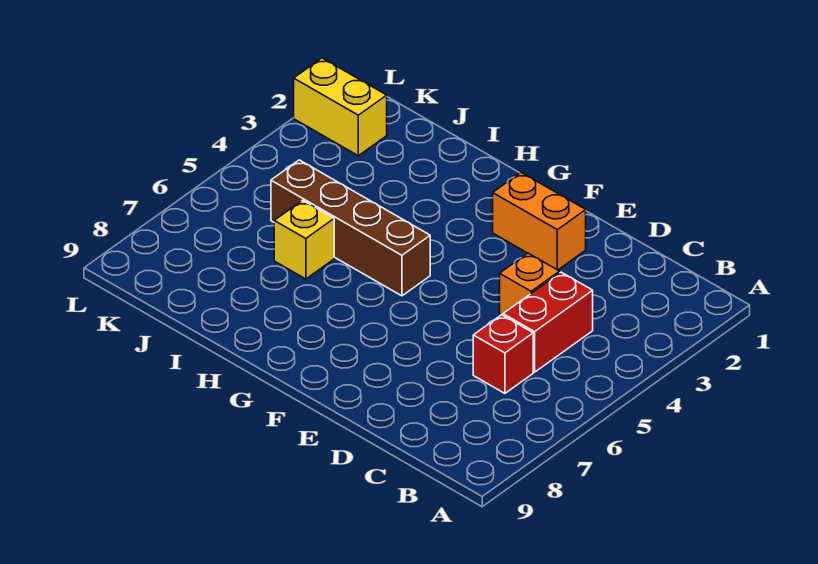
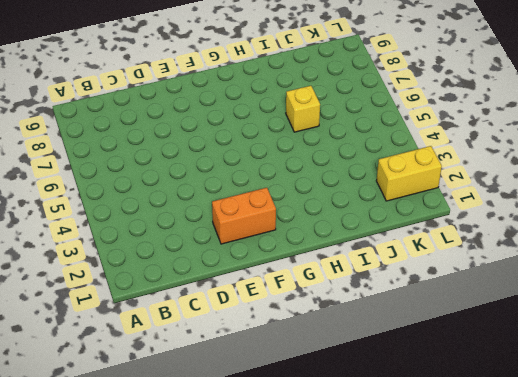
none -> red 1x2 brick [503,272,593,372]
none -> red 1x1 brick [473,315,533,393]

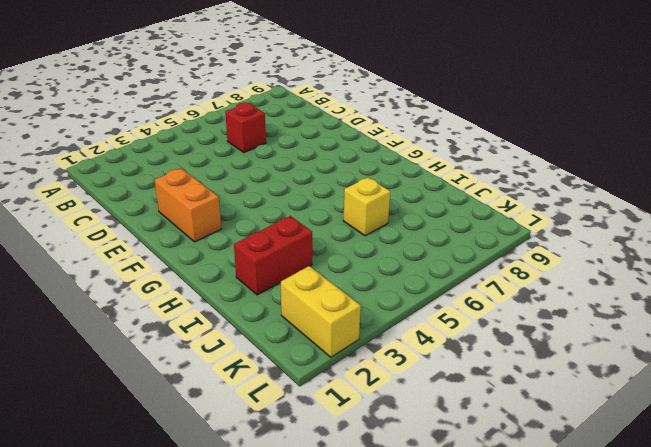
red 1x2 brick [234,216,312,295] -> red 1x2 brick moved to [503,272,593,372]
none -> orange 1x1 brick [500,253,560,315]
none -> brown 1x4 brick [271,160,430,296]

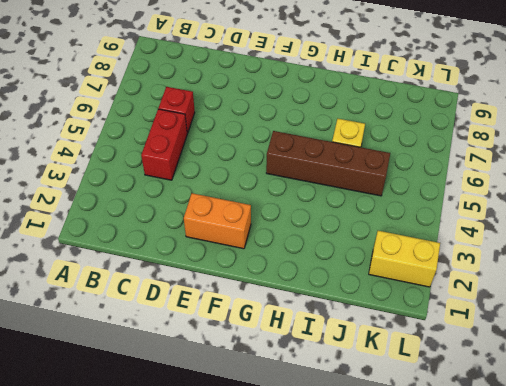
none -> orange 1x1 brick [500,253,560,315]

